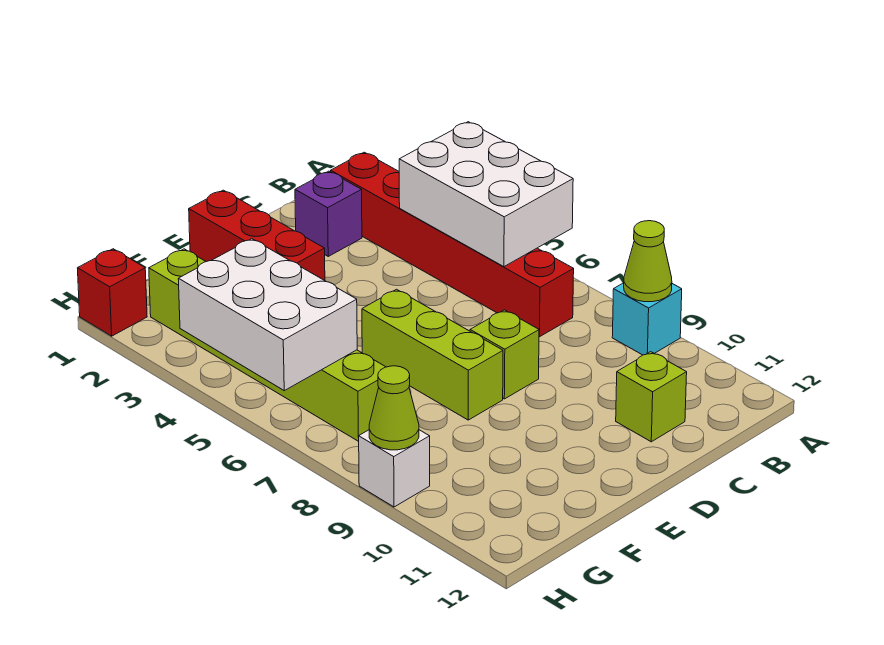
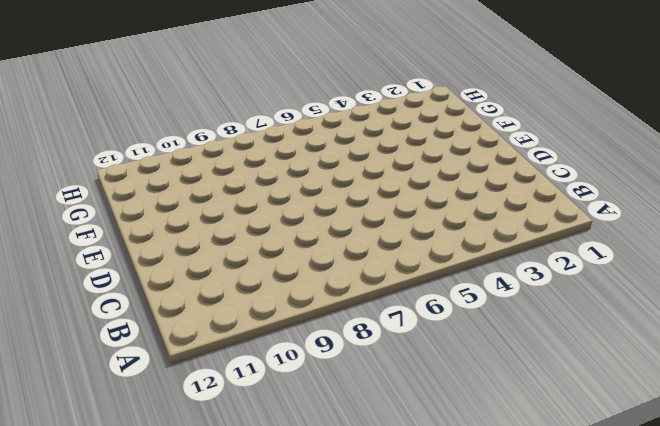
none -> cyan 1x1 brick [612,283,682,355]
none -> red 1x6 brick [331,152,574,337]
none -> purple 1x1 brick [295,171,362,256]

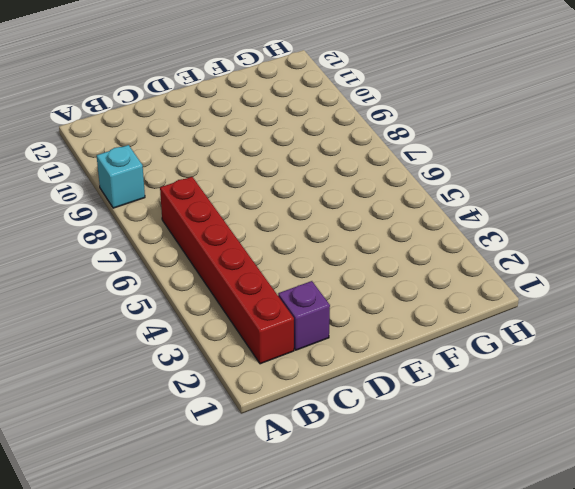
none -> lime 1x1 brick [616,352,687,442]
none -> lime 1x1 brick [470,310,539,399]
none -> red 1x3 brick [189,190,325,281]

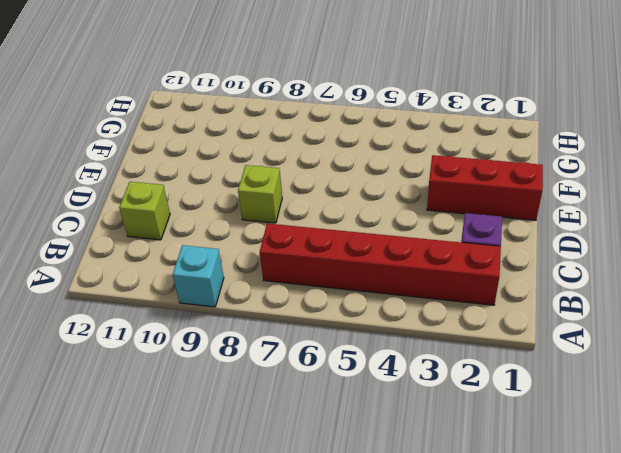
none -> lime 1x3 brick [362,289,503,420]
none -> lime 1x6 brick [149,249,385,441]
none -> red 1x1 brick [78,249,147,336]

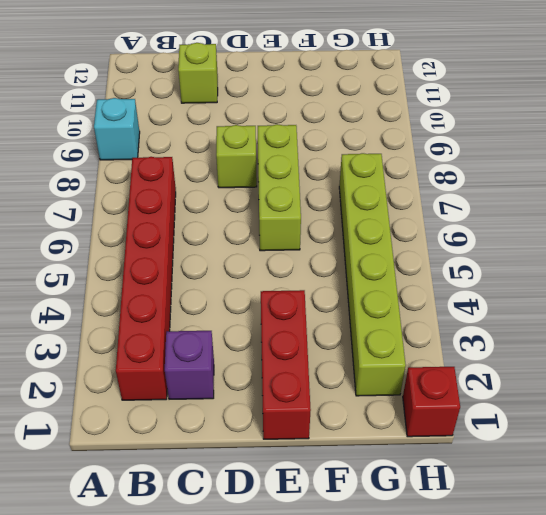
none -> white 1x1 brick [359,430,430,507]
none -> white 2x3 brick [399,122,573,267]
none -> lime 1x1 cone [624,221,672,302]

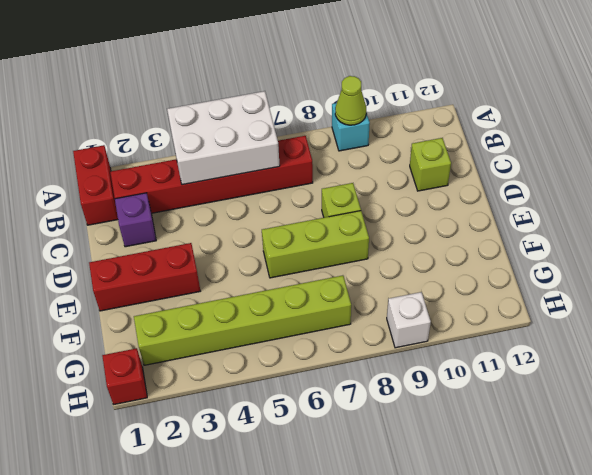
red 1x2 brick [73,145,118,225] -> none
none -> white 2x3 brick [178,239,357,391]
none -> lime 1x1 cone [369,366,419,450]

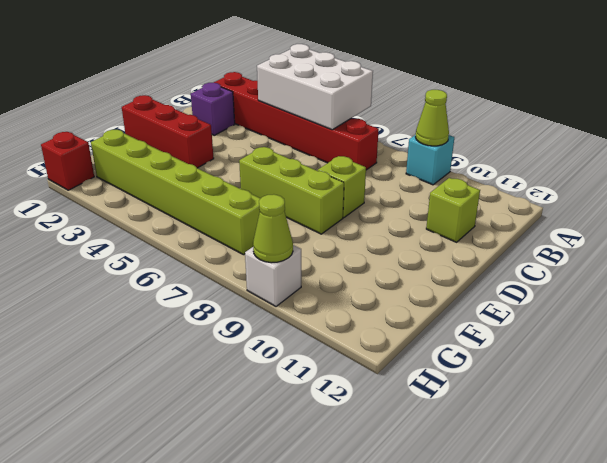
none -> white 2x3 brick [178,239,357,391]

